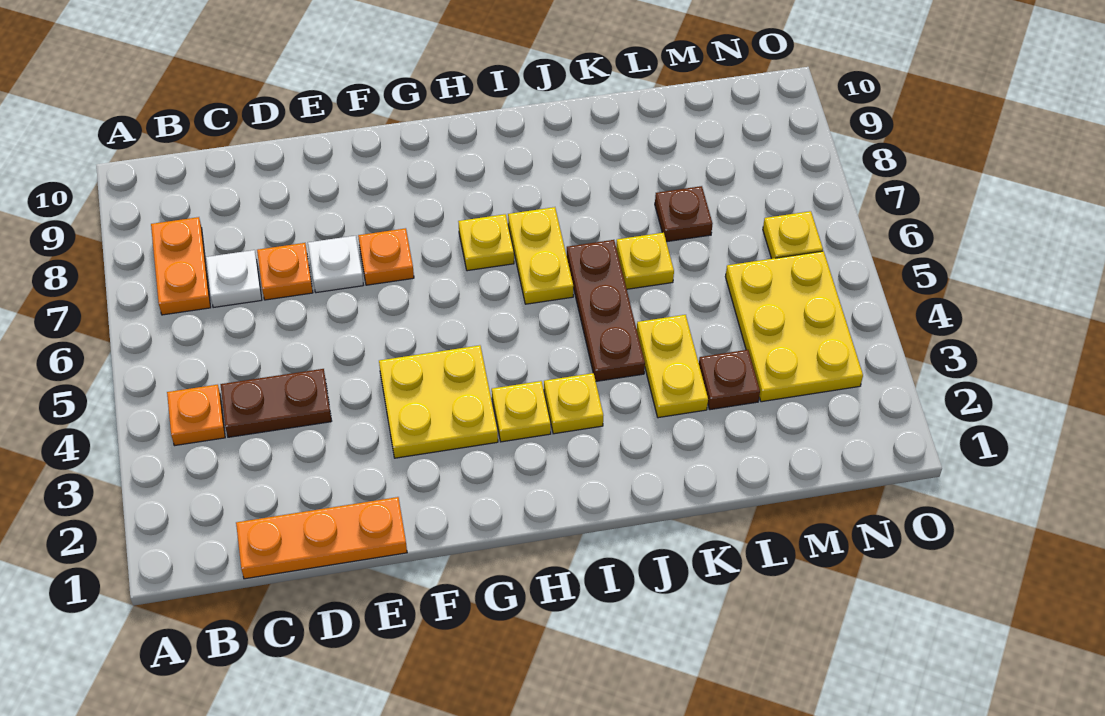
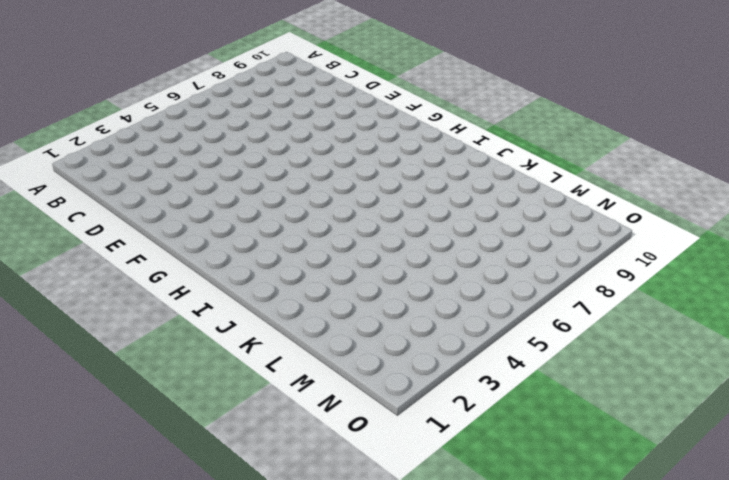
none -> orange 1x1 plate [167,385,225,446]
none -> orange 1x2 plate [151,217,211,315]
none -> orange 1x3 plate [236,497,407,579]

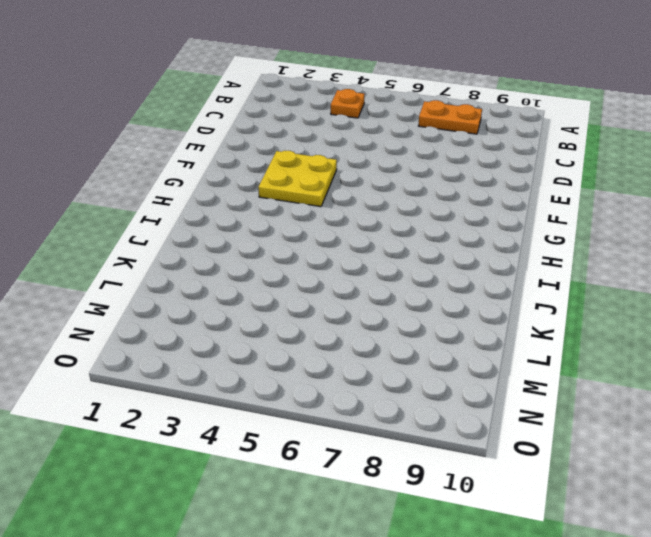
none -> orange 1x3 plate [236,497,407,579]
none -> brown 1x2 plate [220,369,332,437]
none -> white 1x1 plate [206,250,262,308]

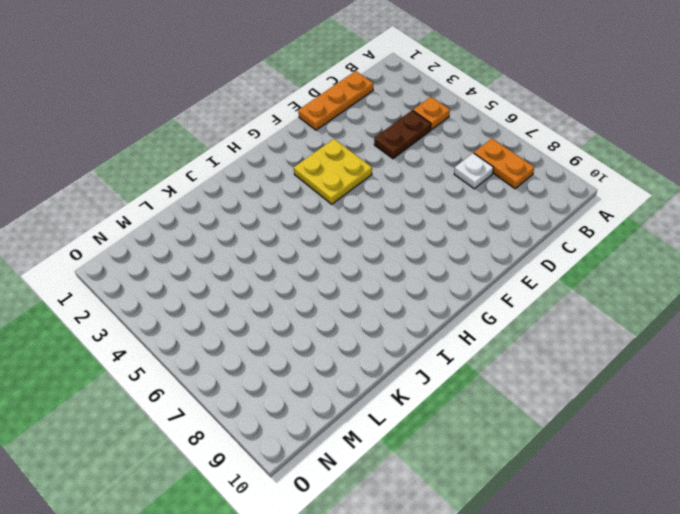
none -> orange 1x1 plate [257,243,313,300]
none -> white 1x1 plate [308,236,363,293]
none -> orange 1x1 plate [358,228,414,285]

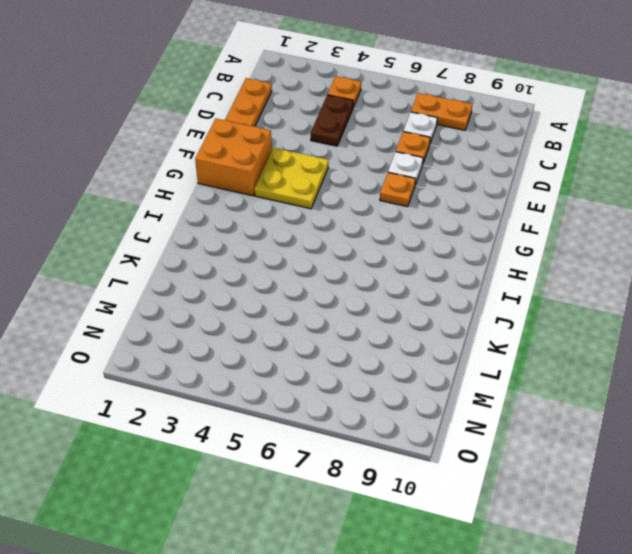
orange 2x2 brick [195,119,272,196] -> none
none -> yellow 1x1 plate [492,381,551,442]
none -> yellow 1x1 plate [458,214,514,271]
none -> yellow 1x1 plate [544,373,603,434]

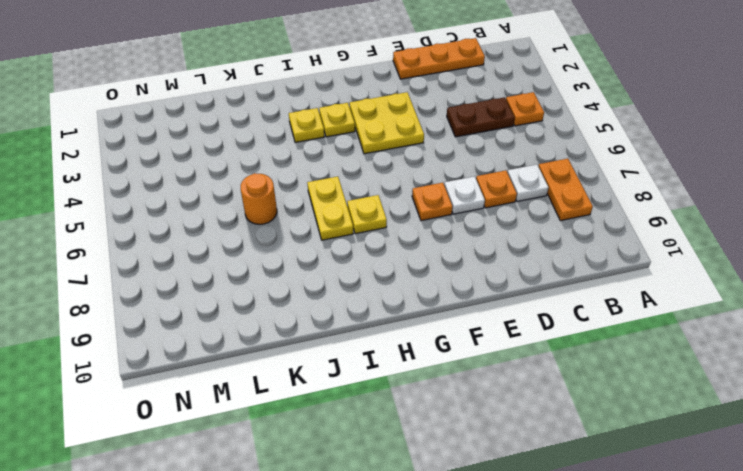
orange 1x1 round brick [241,173,277,224] -> yellow 1x1 plate [616,233,674,289]
none -> brown 1x3 plate [567,240,645,381]
none -> yellow 1x2 plate [637,315,708,418]
none -> brown 1x1 plate [699,350,760,410]

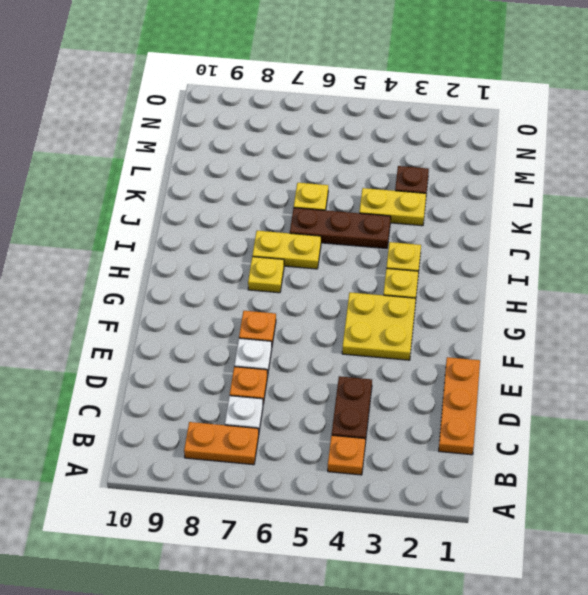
none -> brown 1x1 plate [655,186,713,242]
none -> yellow 2x3 plate [725,251,863,402]
none -> yellow 1x1 plate [763,211,823,259]

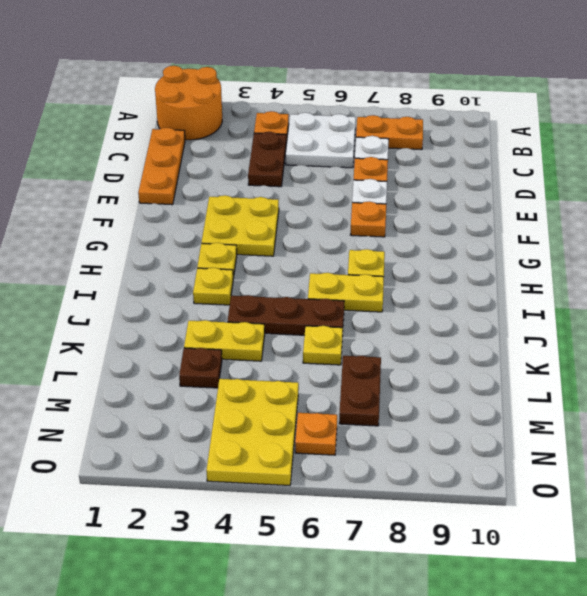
orange 2x2 round brick [155,66,222,140] -> none
white 2x2 plate [286,113,356,168] -> none
brown 1x2 plate [339,356,381,426] -> brown 1x1 plate [655,186,713,242]
yellow 2x3 plate [206,379,299,485] -> yellow 2x3 plate turned to [725,251,863,402]
orange 1x1 plate [295,413,337,455] -> yellow 1x1 plate [763,211,823,259]

